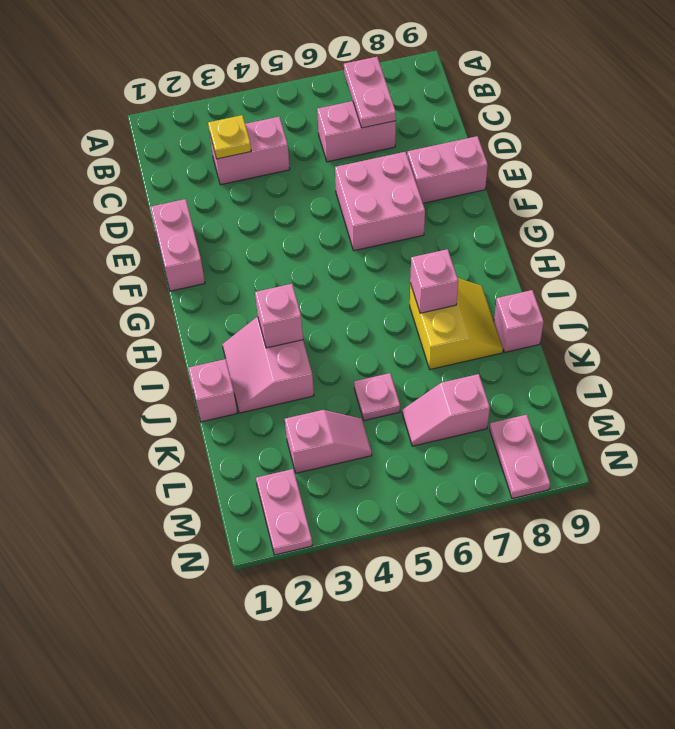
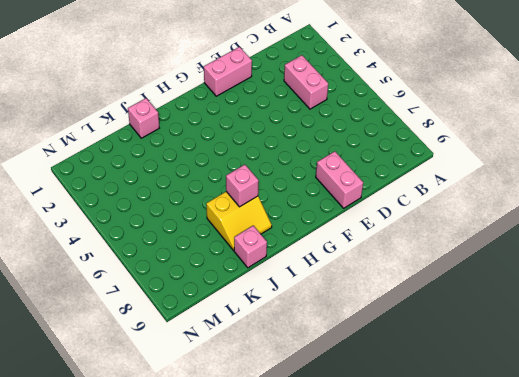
none -> pink 1x2 brick [317,101,396,162]
none -> pink 2x2 brick [335,152,425,251]
none -> pink 2x2 slope [222,317,314,413]

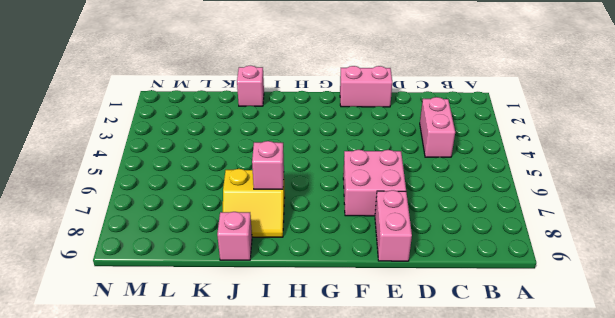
none -> pink 1x2 brick [317,101,396,162]
none -> pink 2x2 slope [222,317,314,413]
none -> pink 1x1 plate [354,373,400,421]

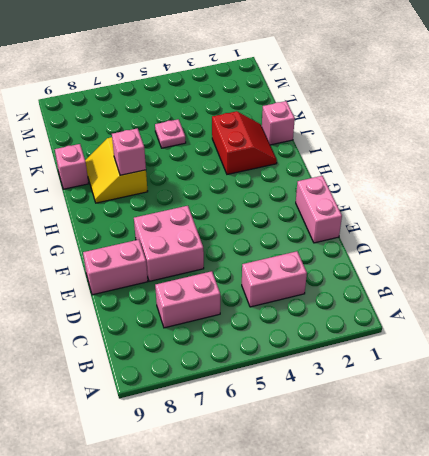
red 2x2 slope [212,111,277,174] -> pink 2x2 slope [222,317,314,413]
none -> pink 1x2 slope [285,410,372,473]
none -> pink 1x2 slope [402,374,490,446]
none -> pink 1x2 plate [256,469,312,555]

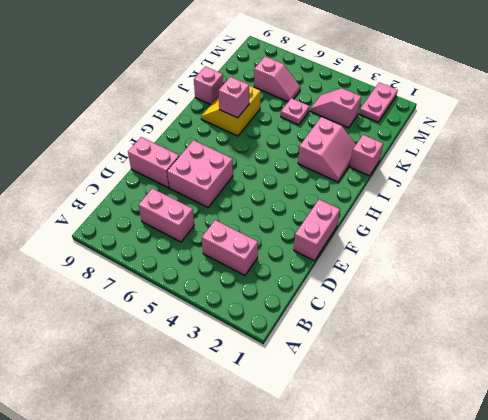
none -> pink 1x2 plate [490,415,550,499]
none -> pink 1x2 plate [344,57,396,128]
none -> yellow 1x1 plate [208,115,251,159]

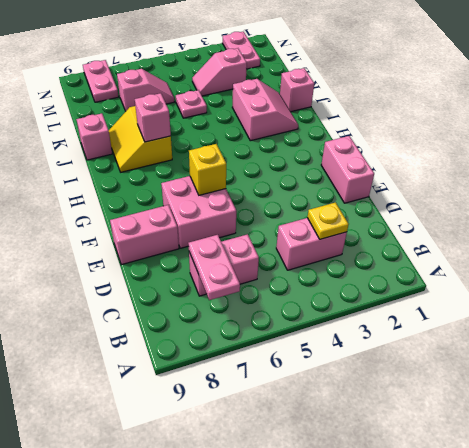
yellow 1x1 brick [189,144,226,195] -> none
none -> pink 1x1 brick [255,284,303,348]

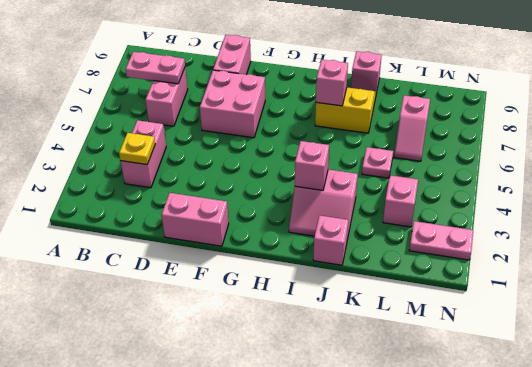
none -> pink 1x2 plate [490,415,550,499]

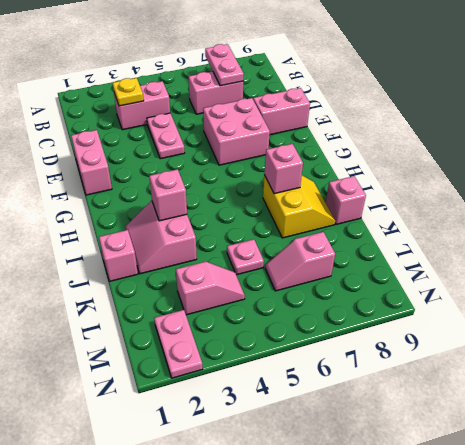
pink 1x2 plate [147,113,185,159] -> pink 1x2 plate moved to [490,415,550,499]

